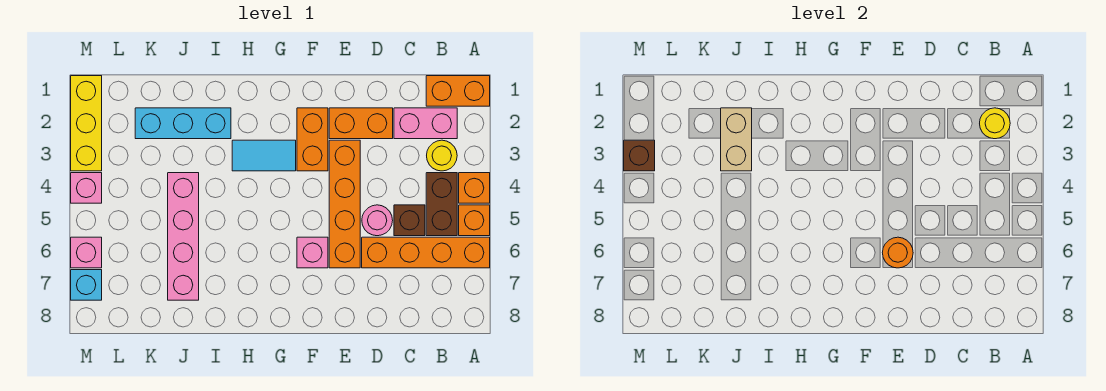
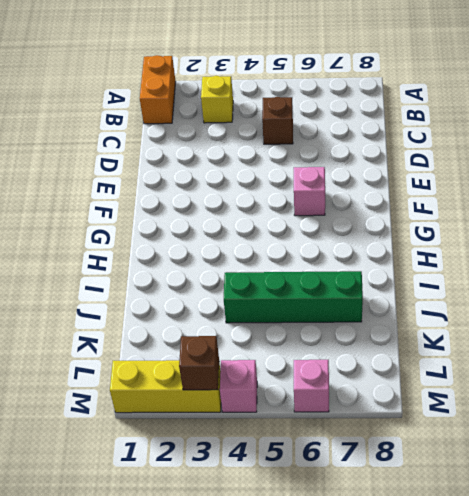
yellow 1x1 brick [201,76,233,123] -> yellow 1x1 round brick [427,140,457,171]
green 1x4 brick [224,271,363,323] -> pink 1x4 brick [168,173,199,300]
none -> orange 1x1 brick [459,173,490,203]
none -> orange 1x1 brick [459,205,490,236]
none -> orange 1x4 brick [362,237,490,268]

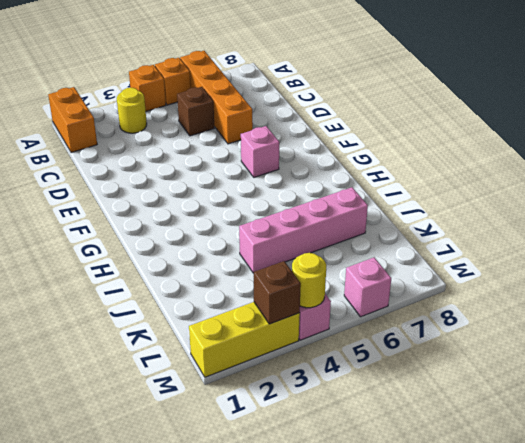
yellow 1x1 round brick [292,253,326,308] -> yellow 1x1 round brick moved to [980,108,1010,139]
none -> pink 1x2 brick [394,108,457,139]
none -> brown 1x2 brick [426,173,457,236]
none -> orange 1x2 brick [329,108,393,139]

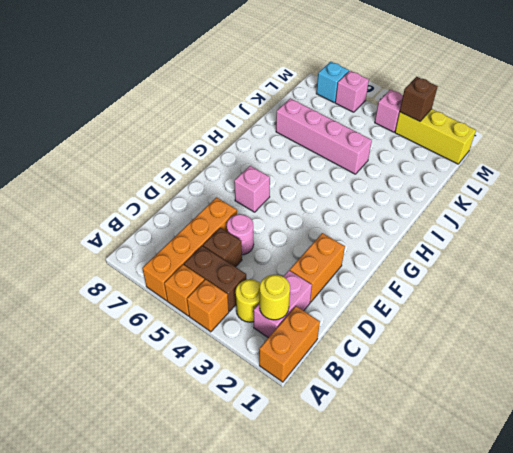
none -> orange 1x4 brick [329,140,360,268]
none -> orange 1x2 brick [297,108,328,171]
none -> cyan 1x2 tile [232,140,296,171]

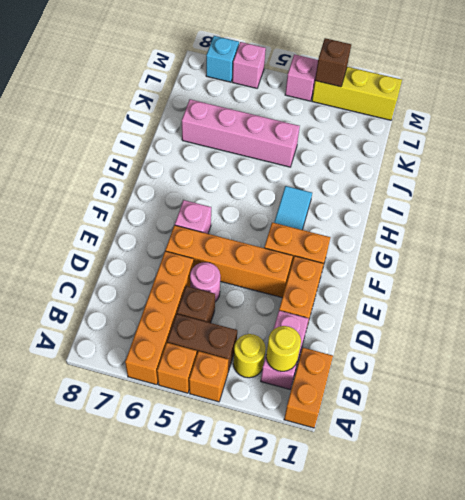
none -> cyan 1x3 brick [135,108,231,139]
none -> orange 1x1 round brick [882,237,913,268]
none -> tan 1x2 brick [721,108,752,171]

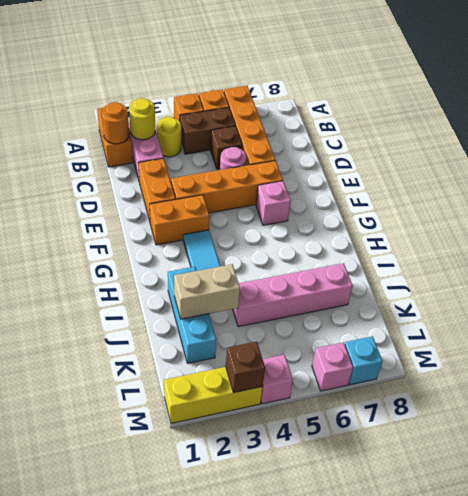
orange 1x1 round brick [102,102,129,144] -> orange 1x1 round brick moved to [882,237,913,268]

